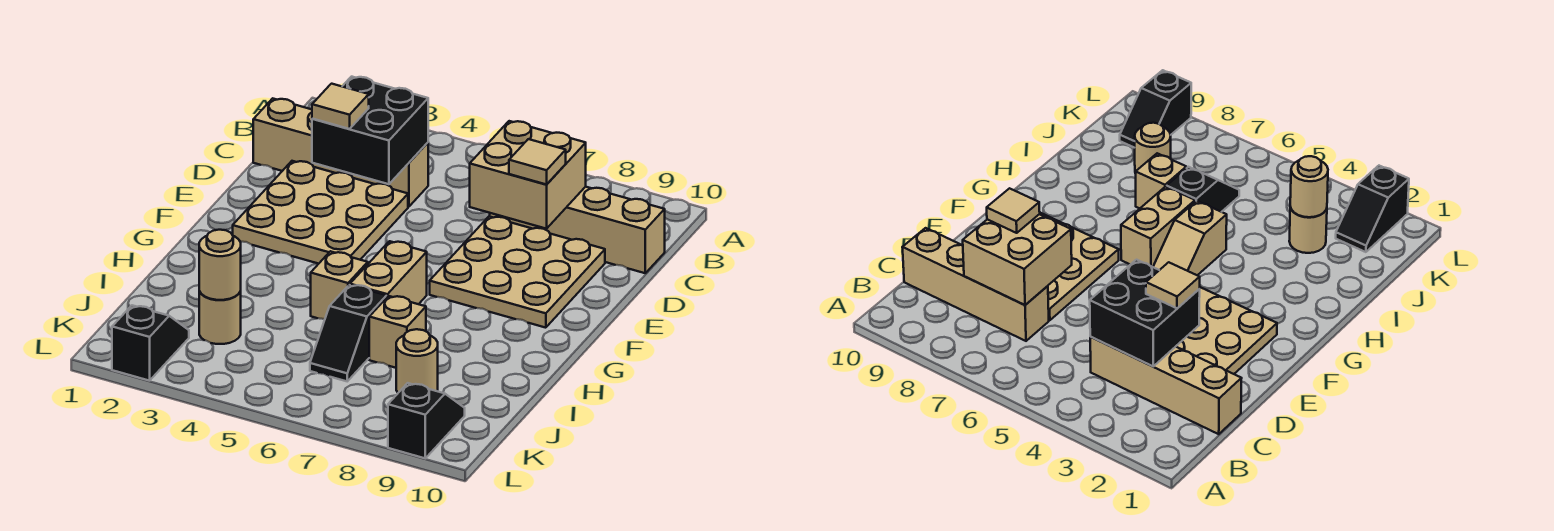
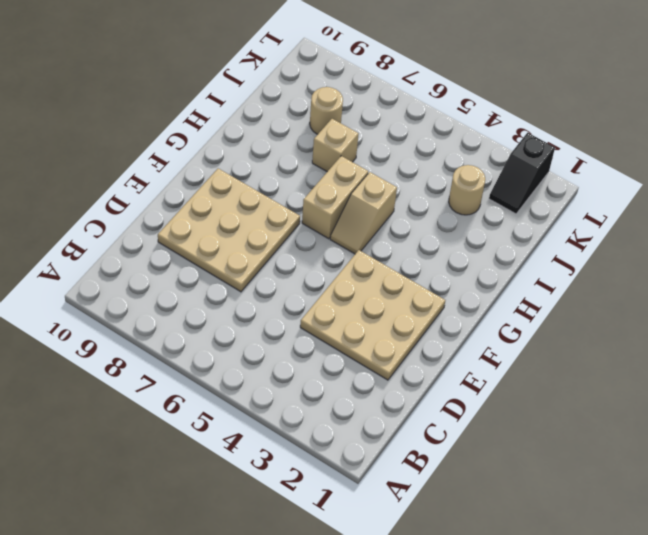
none -> tan 1x4 brick [253,98,428,207]
none -> tan 1x4 brick [490,187,665,273]
none -> black 1x2 slope [310,285,387,381]

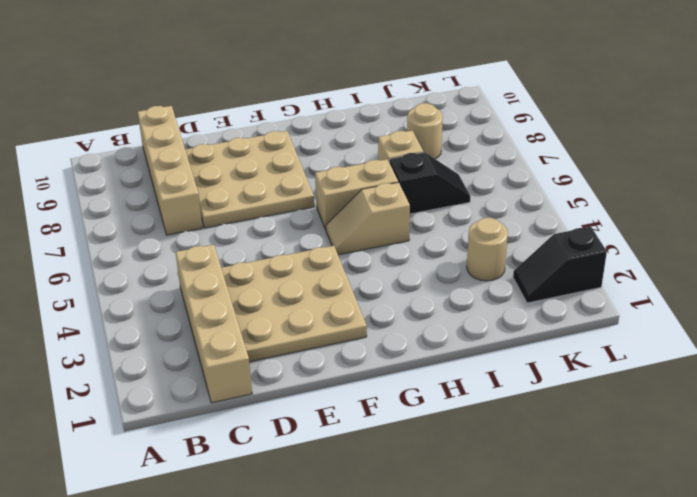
none -> black 1x2 slope [388,383,465,458]
none -> black 2x2 brick [312,77,428,184]
none -> tan 2x2 brick [470,121,586,229]

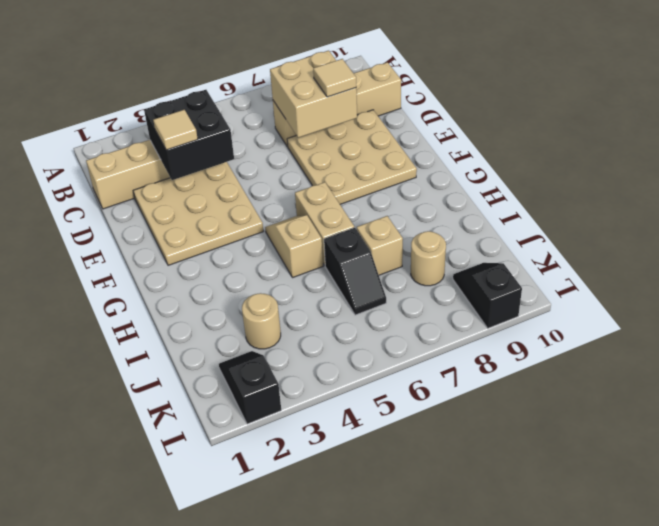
none -> tan 1x1 round brick [199,230,241,300]

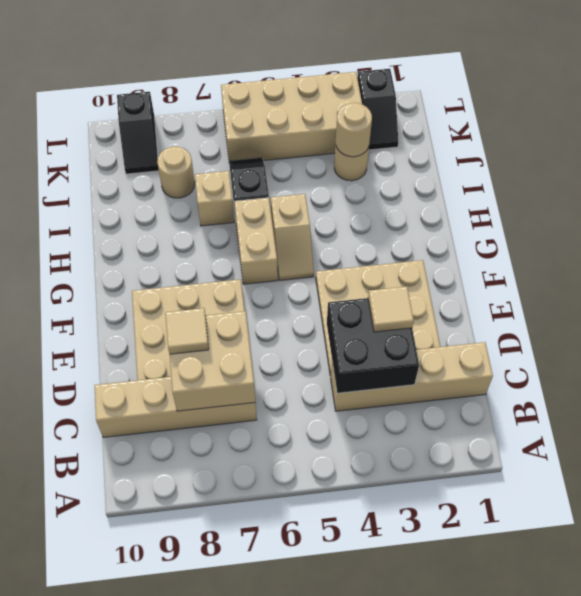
tan 2x4 brick [221,72,362,161] -> none

